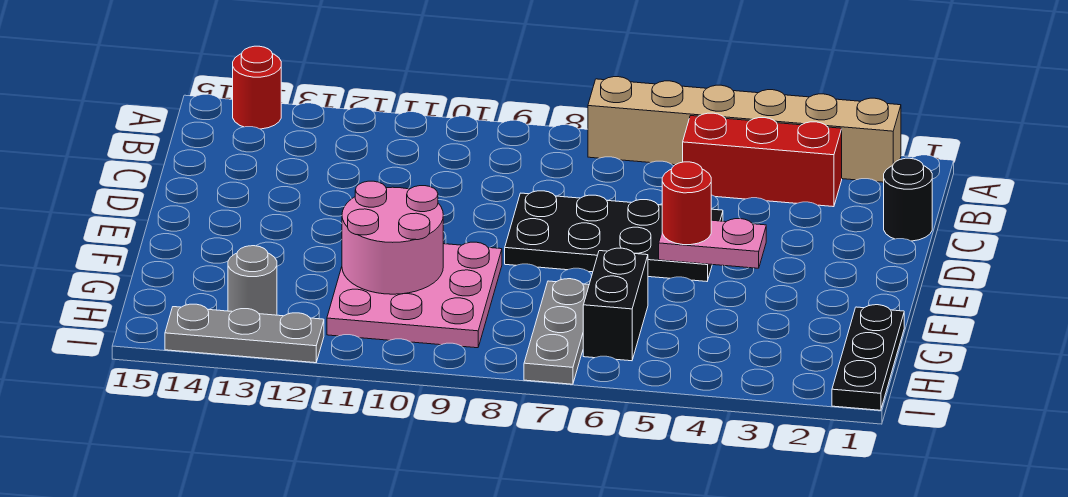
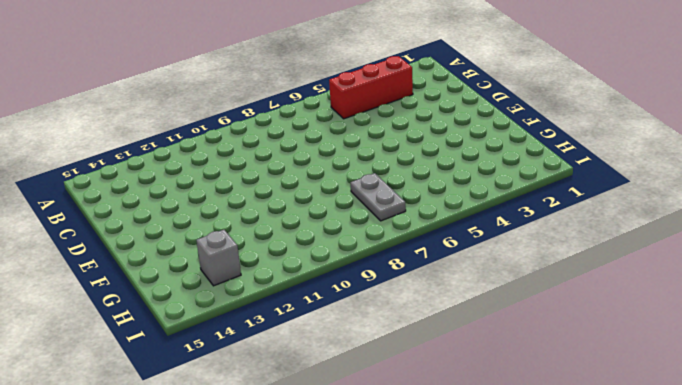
grey 1x2 plate [350,173,406,221] -> grey 1x3 plate [524,279,589,384]
grey 1x1 brick [196,229,241,286] -> grey 1x1 round brick [228,246,277,315]
none -> tan 1x6 brick [588,77,901,182]
none -> red 1x1 round brick [233,46,281,129]
none -> black 1x1 round brick [884,158,932,241]

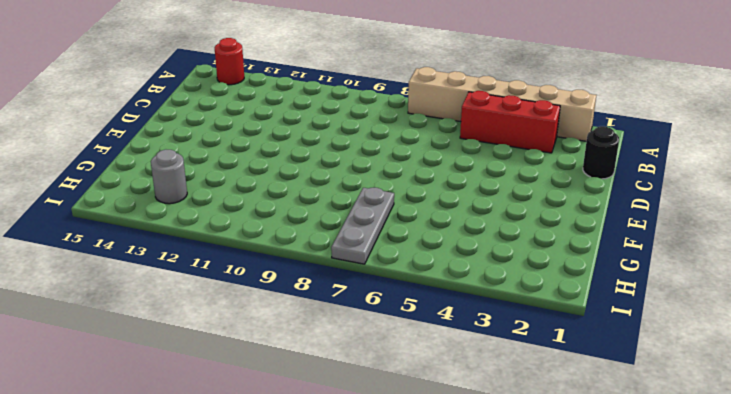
none -> black 2x4 plate [505,191,723,281]
none -> pink 3x3 plate [327,242,502,348]
none -> black 1x3 plate [832,305,904,410]

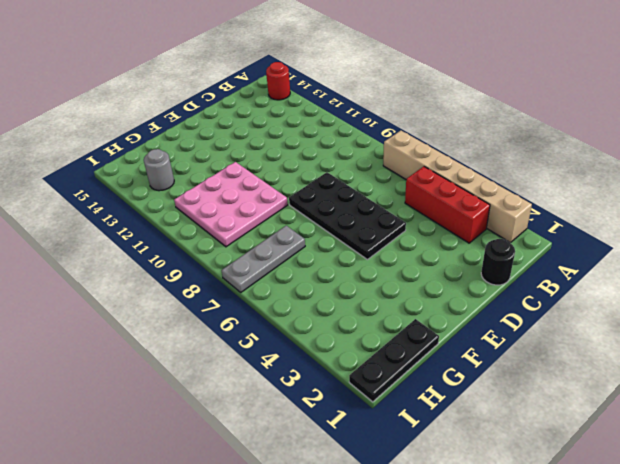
none -> black 1x2 brick [583,248,648,361]
none -> grey 1x3 plate [165,304,324,363]
none -> pink 1x2 plate [659,219,766,268]

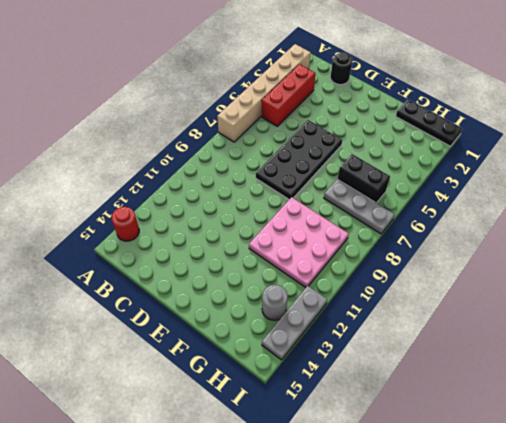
none -> pink 1x2 plate [659,219,766,268]
none -> pink 2x2 round brick [342,181,443,294]
none -> red 1x1 round brick [662,162,711,245]

